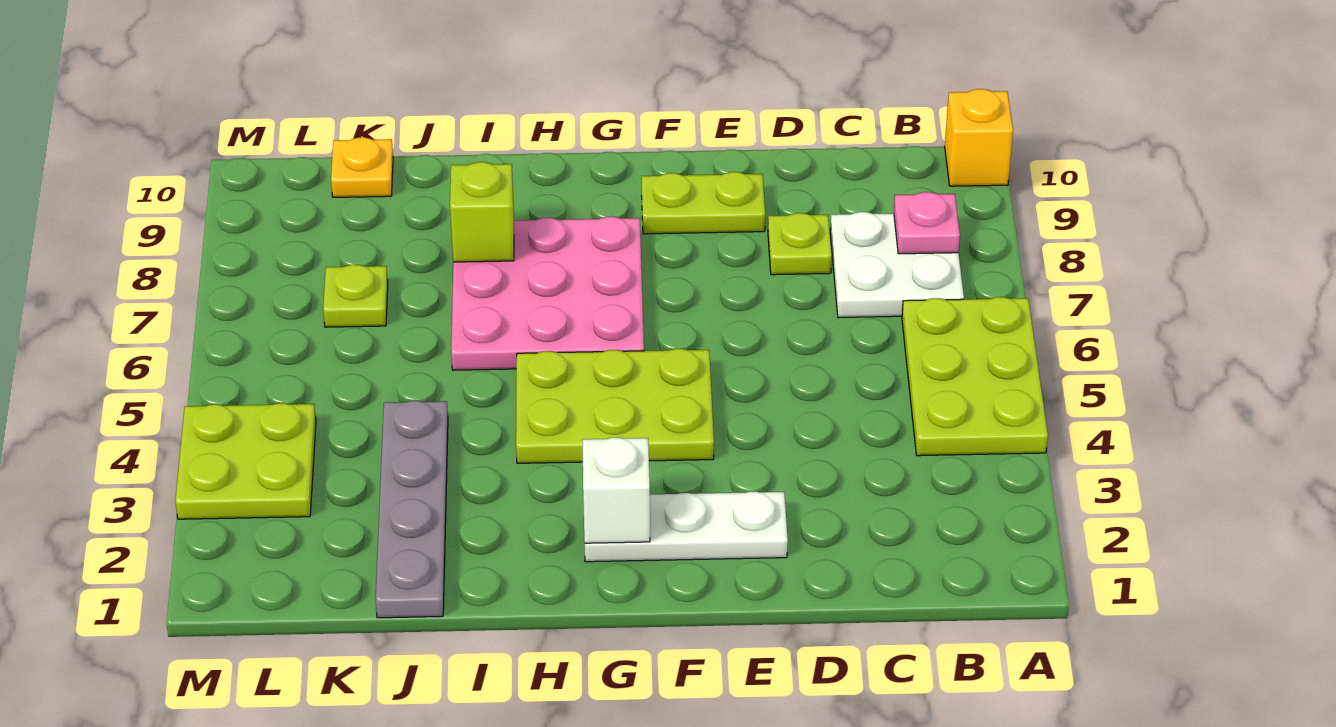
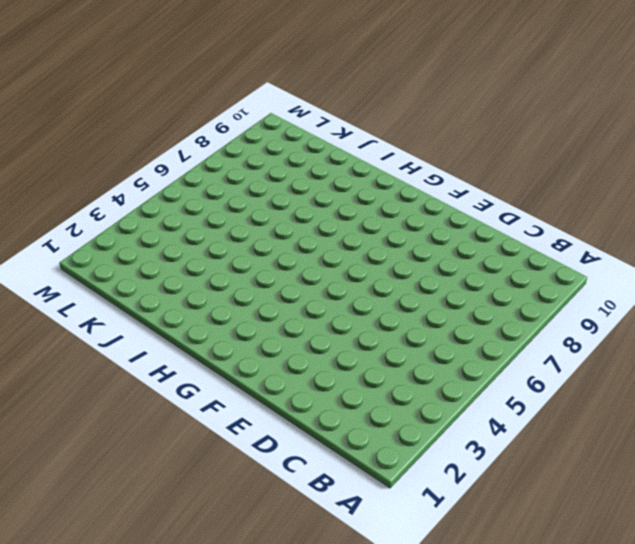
none -> lime 2x3 plate [902,297,1048,456]
none -> yellow 1x1 brick [945,89,1013,186]
none -> white 2x2 plate [830,212,964,318]

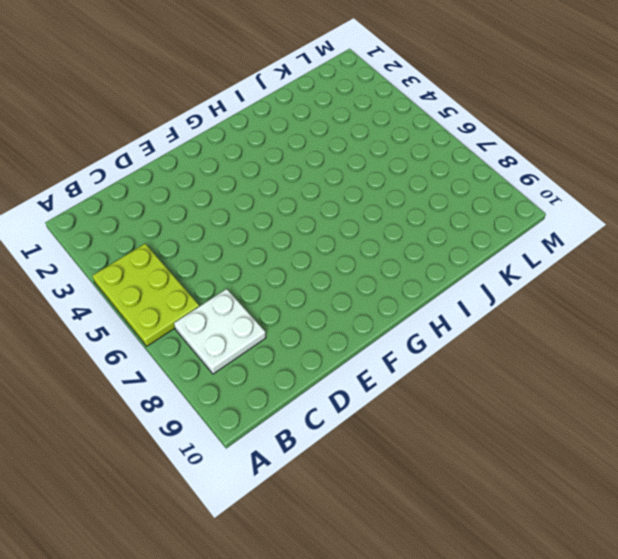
none -> yellow 1x1 brick [945,89,1013,186]
none -> lime 1x1 plate [768,213,832,275]
none -> white 1x3 plate [585,492,788,562]

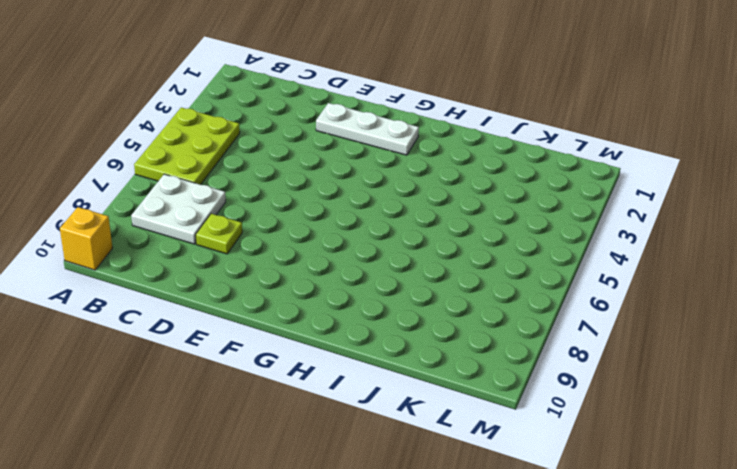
none -> lime 1x2 plate [642,172,765,234]
none -> lime 2x3 plate [516,349,714,463]
none -> pink 3x3 plate [451,216,644,370]

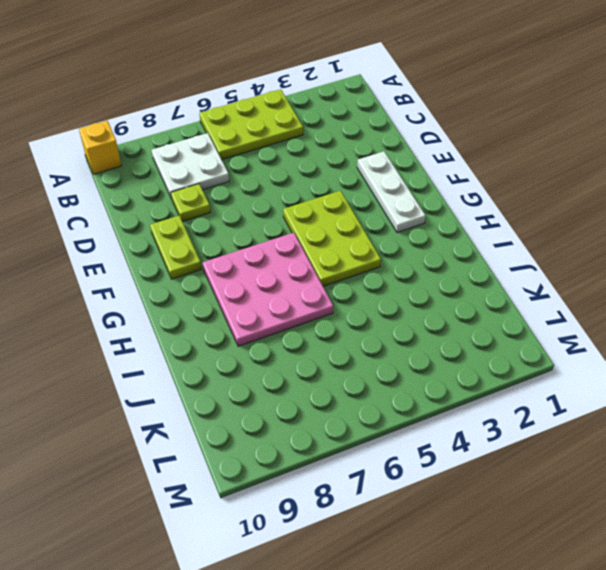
none -> grey 1x4 plate [375,401,448,618]
none -> lime 1x1 plate [323,265,388,327]
none -> yellow 1x1 plate [331,137,393,197]

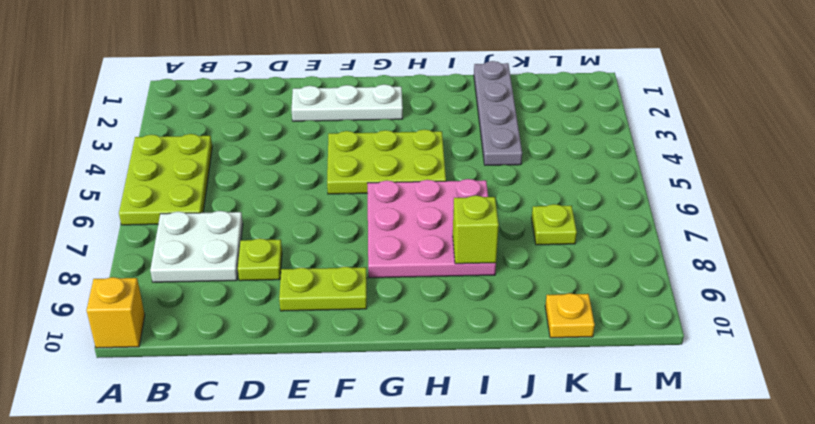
none -> lime 2x2 plate [175,403,316,519]
none -> pink 1x1 plate [894,192,960,254]
none -> white 1x1 brick [582,437,650,543]

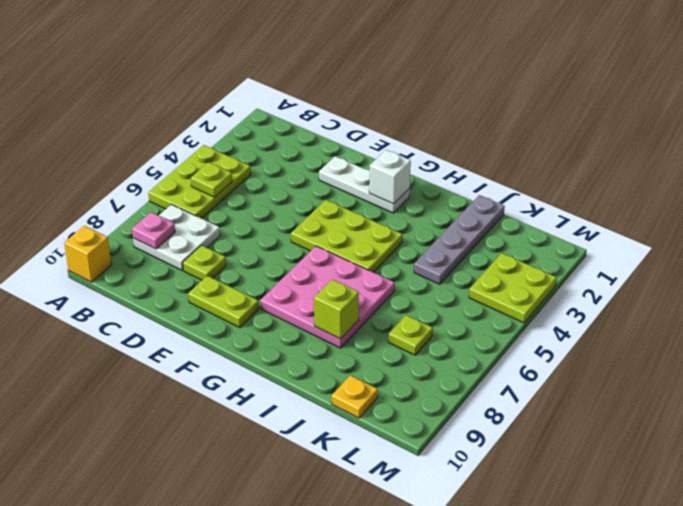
lime 1x1 plate [191,162,232,197] -> none

